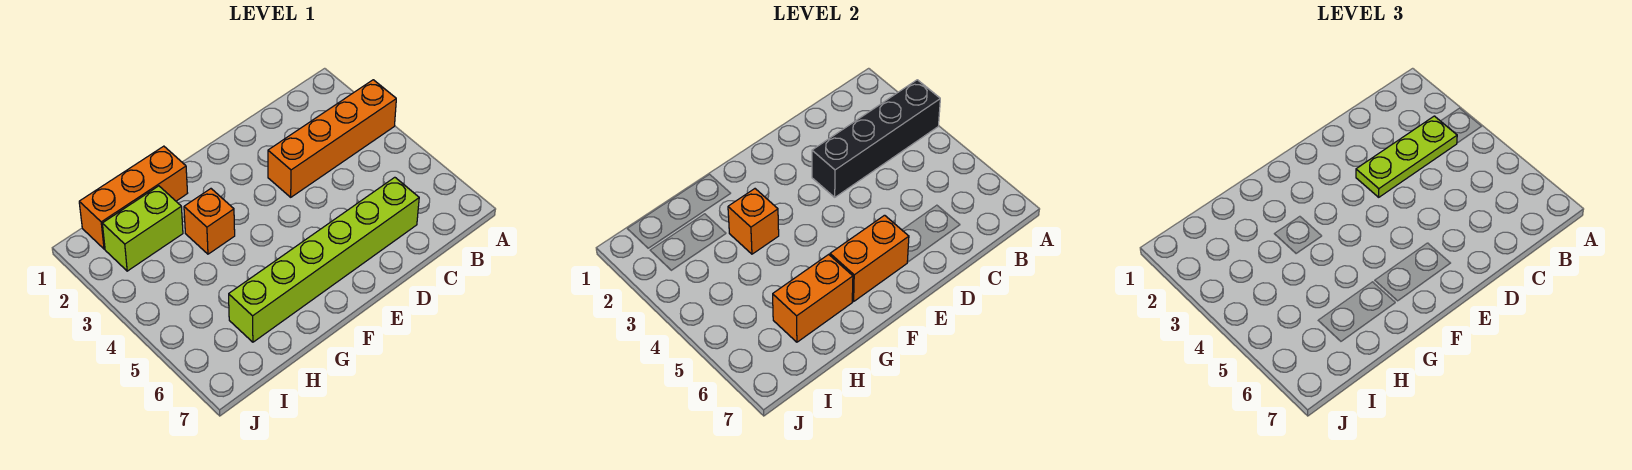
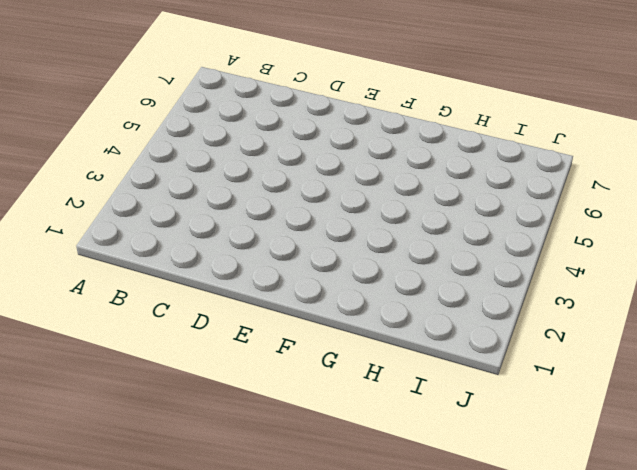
none -> orange 1x4 brick [268,80,396,197]
none -> lime 1x6 brick [229,177,419,342]

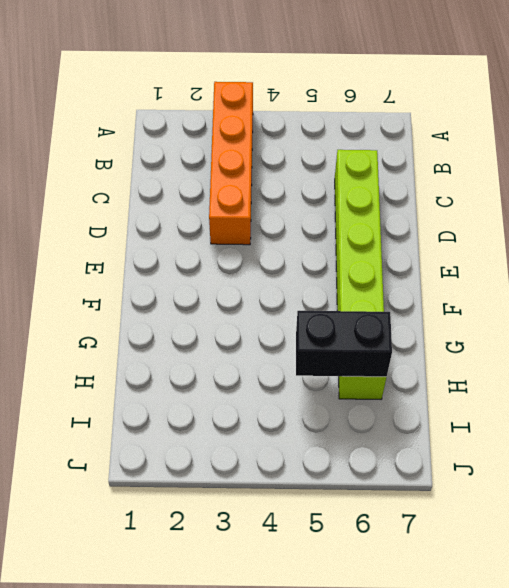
black 1x2 brick [296,311,392,377] -> orange 1x2 brick [773,254,853,342]
none -> orange 1x3 brick [79,146,187,249]
none -> orange 1x1 brick [184,189,235,254]

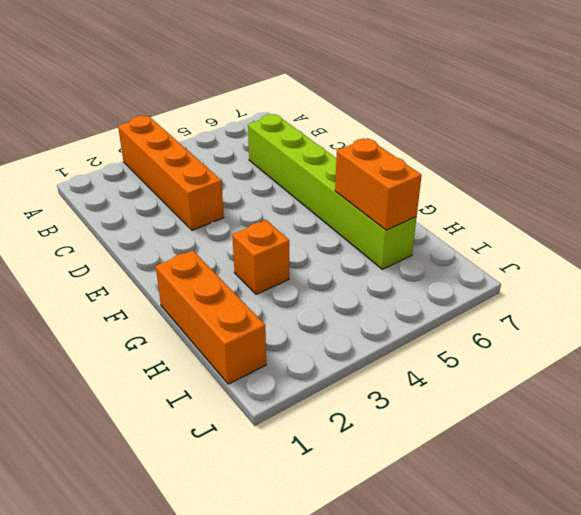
none -> lime 1x2 brick [102,186,183,271]
none -> black 1x4 brick [812,80,940,197]

